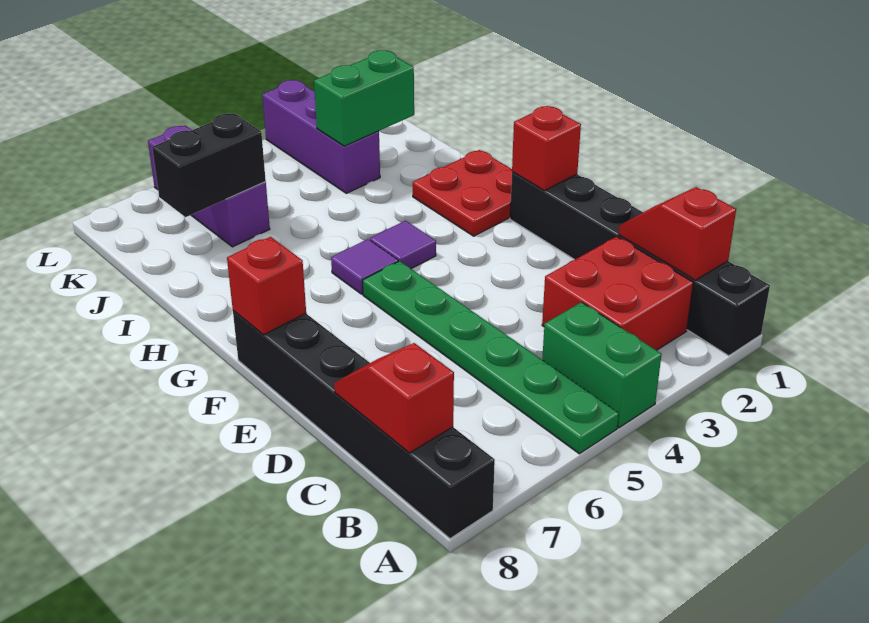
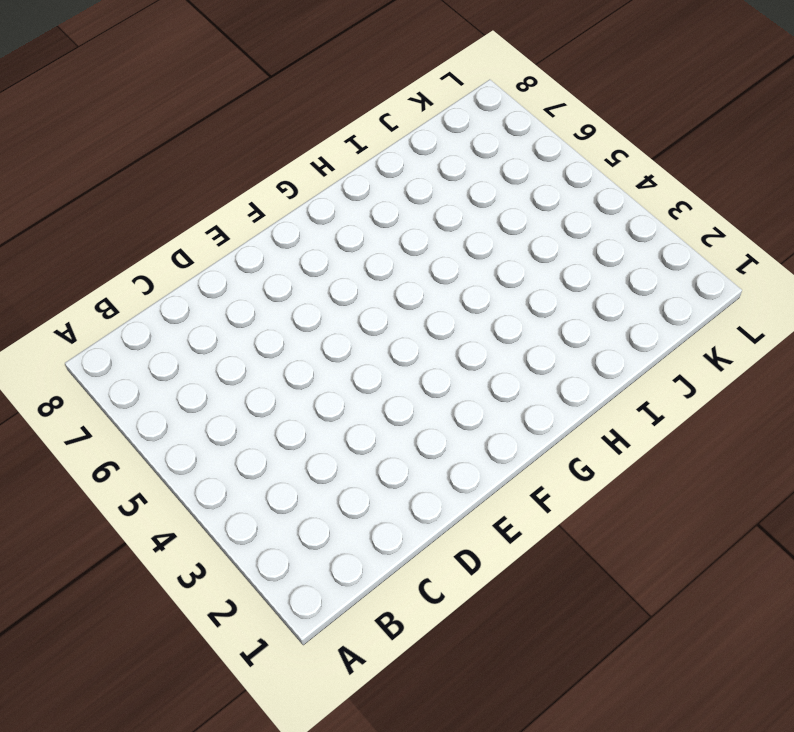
none -> black 1x6 brick [510,172,770,356]
none -> green 1x2 brick [542,302,662,428]
none -> green 1x6 plate [363,261,619,454]

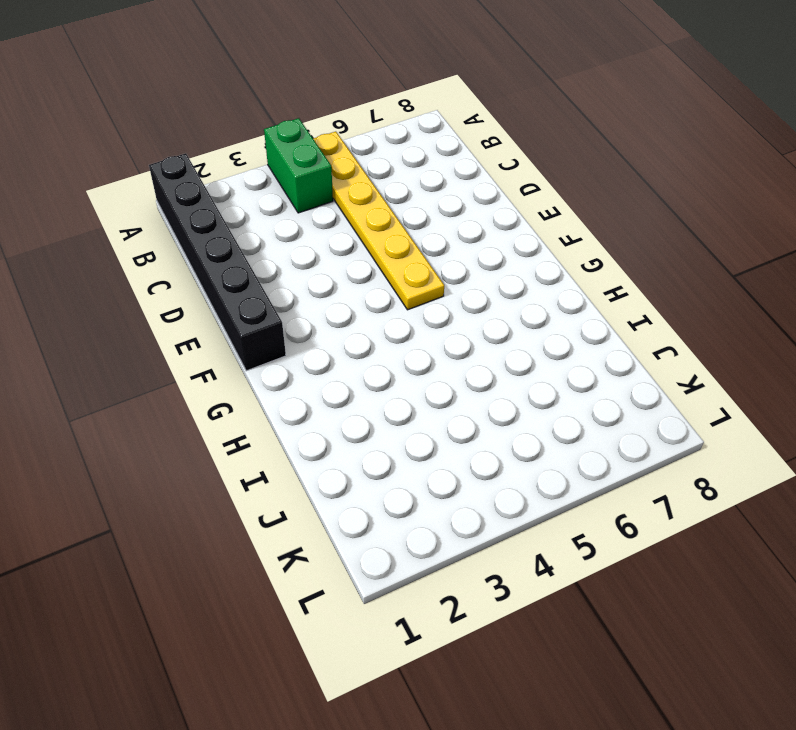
yellow 1x6 plate [314,132,444,310] -> green 1x6 plate [363,261,619,454]
none -> black 1x6 brick [233,311,495,539]
none -> red 2x2 brick [542,237,693,350]
none -> red 2x2 plate [413,150,512,236]

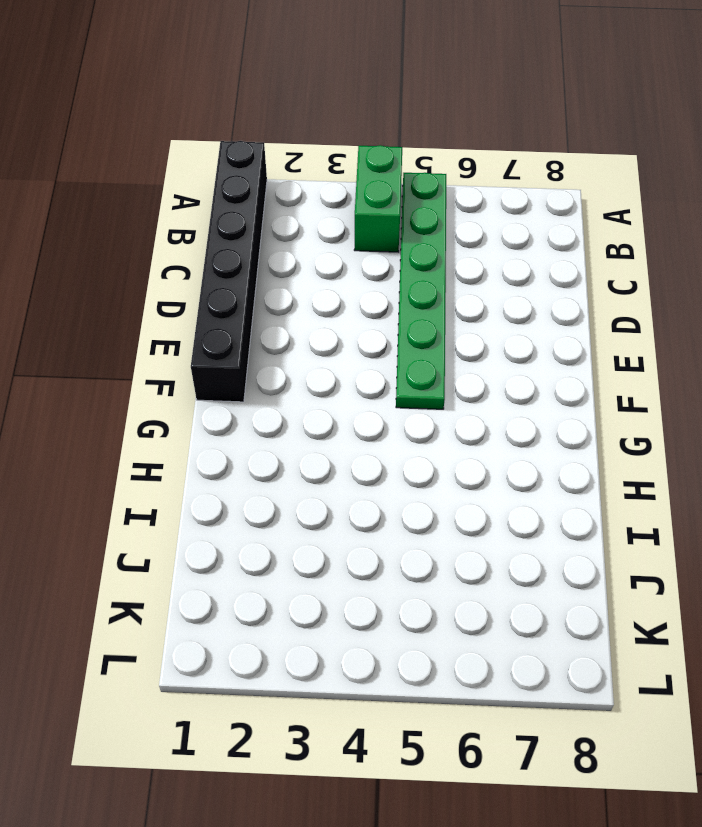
none -> black 1x6 brick [233,311,495,539]
none -> red 2x2 brick [542,237,693,350]
none -> red 2x2 plate [413,150,512,236]

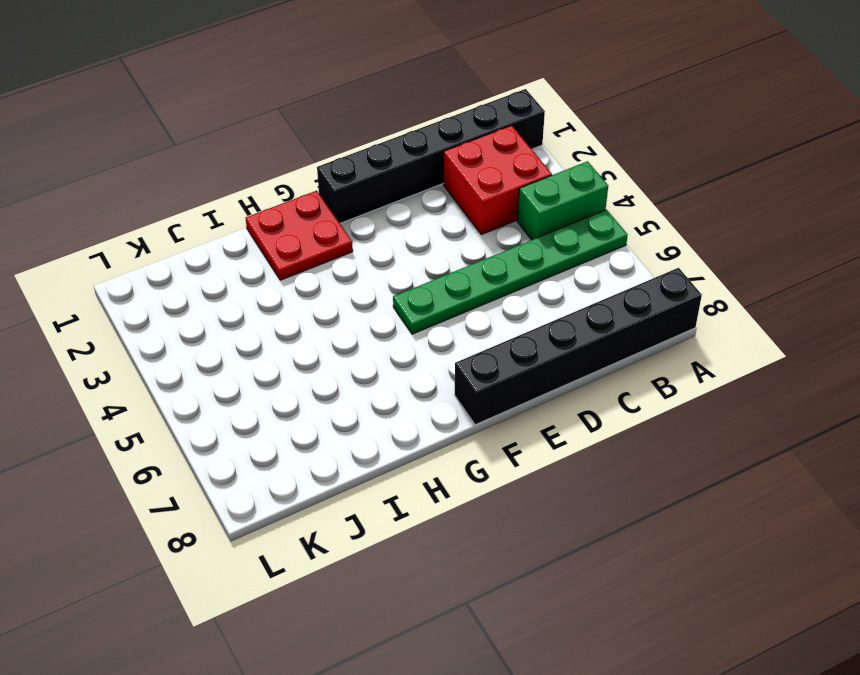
none -> purple 1x1 tile [370,221,436,269]
none -> purple 1x1 tile [331,239,398,294]
none -> purple 1x3 brick [262,80,380,193]

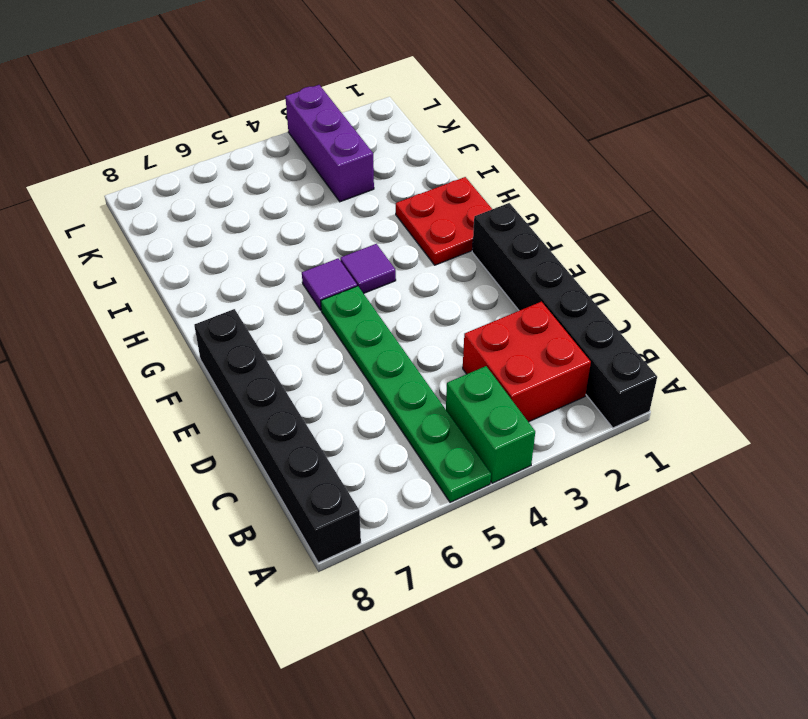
none -> purple 1x3 brick [148,126,270,247]
none -> red 1x2 slope [619,187,736,280]
none -> red 1x2 slope [334,343,454,453]

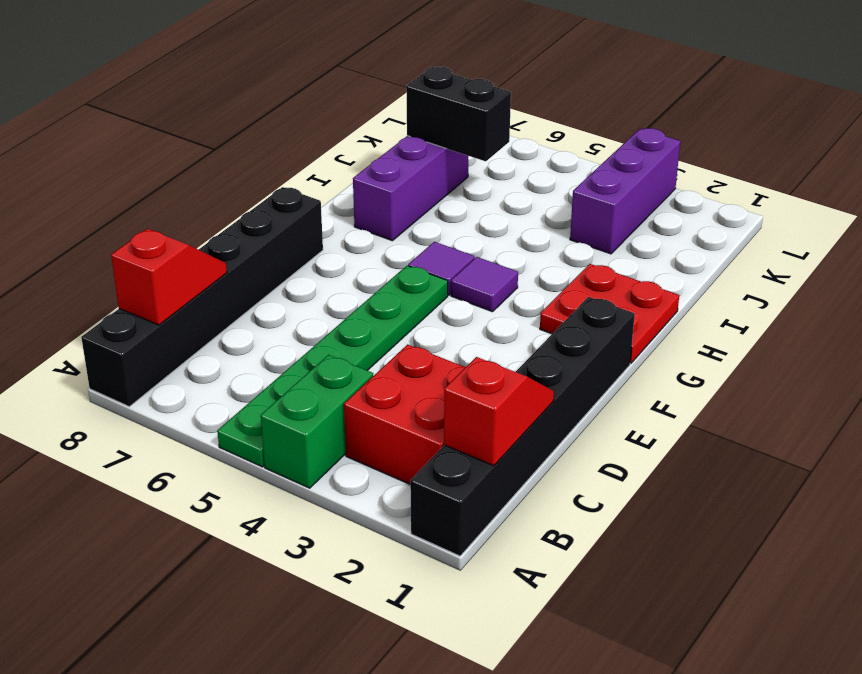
purple 1x3 brick [353,136,468,241] -> purple 1x3 brick moved to [148,126,270,247]
none -> red 1x1 brick [512,106,581,191]
none -> red 1x1 brick [227,237,306,335]
none -> green 1x2 brick [314,50,414,146]

